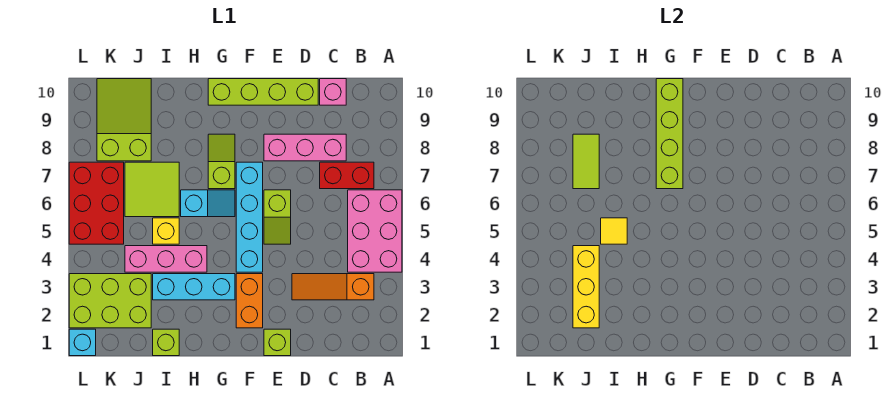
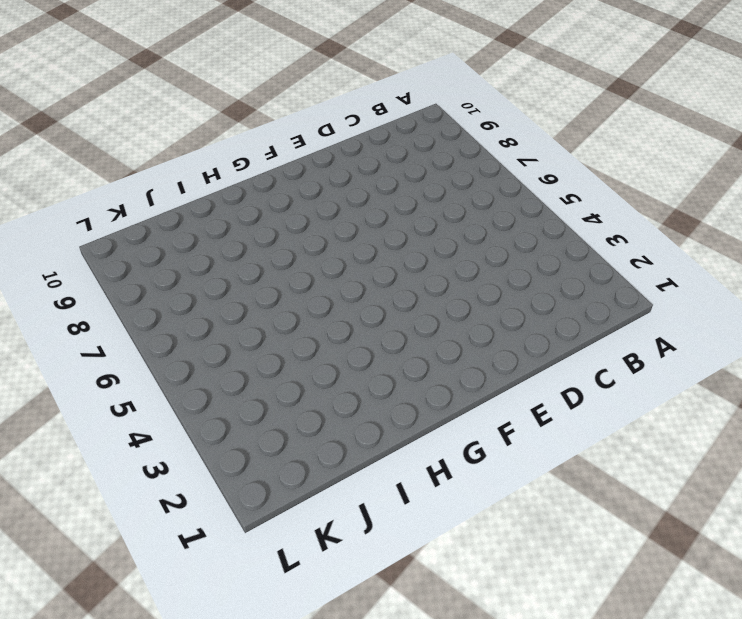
none -> pink 2x3 brick [348,190,402,272]
none -> orange 1x3 slope [292,274,374,300]
none -> red 1x2 brick [320,162,374,189]

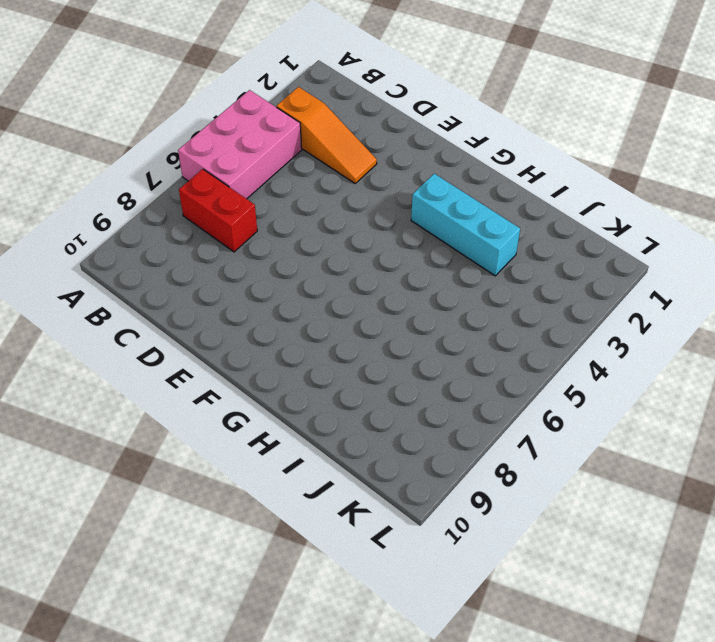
none -> pink 1x3 brick [264,134,346,161]
none -> pink 1x1 brick [320,79,346,105]
none -> lime 1x4 brick [208,79,318,105]

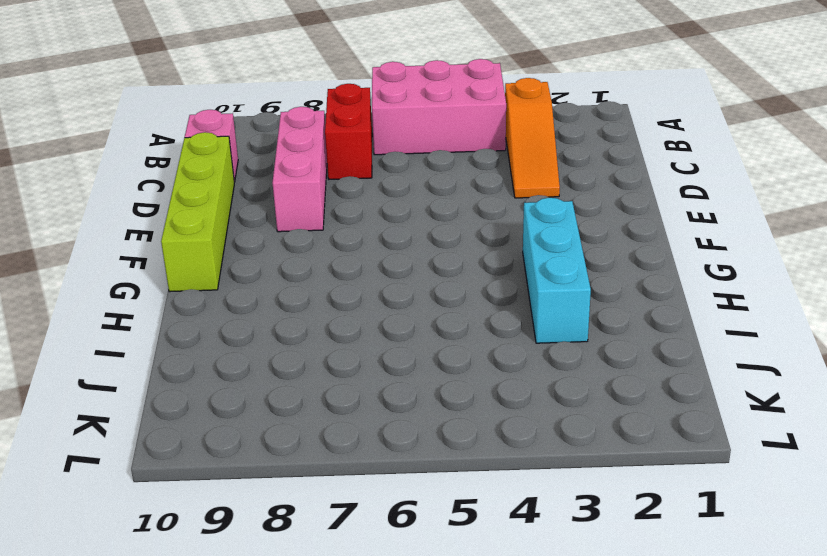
none -> lime 1x1 brick [264,329,291,356]
none -> lime 1x2 slope [264,190,291,244]
none -> orange 1x2 brick [236,274,263,328]

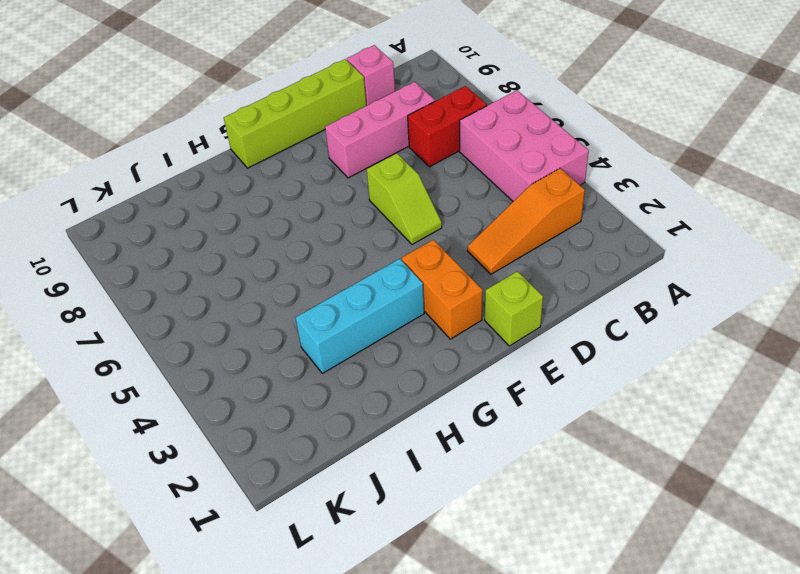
none -> cyan 1x4 brick [236,162,263,272]
none -> cyan 1x2 slope [181,190,235,217]
none -> lime 1x2 slope [208,134,235,189]

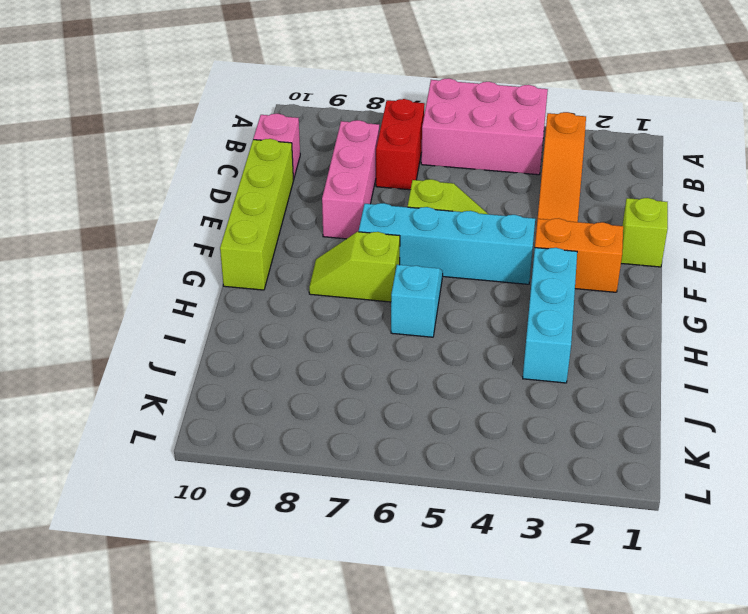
none -> pink 1x3 brick [125,246,207,272]
none -> lime 1x1 brick [153,329,179,356]
none -> yellow 1x1 brick [153,218,179,244]

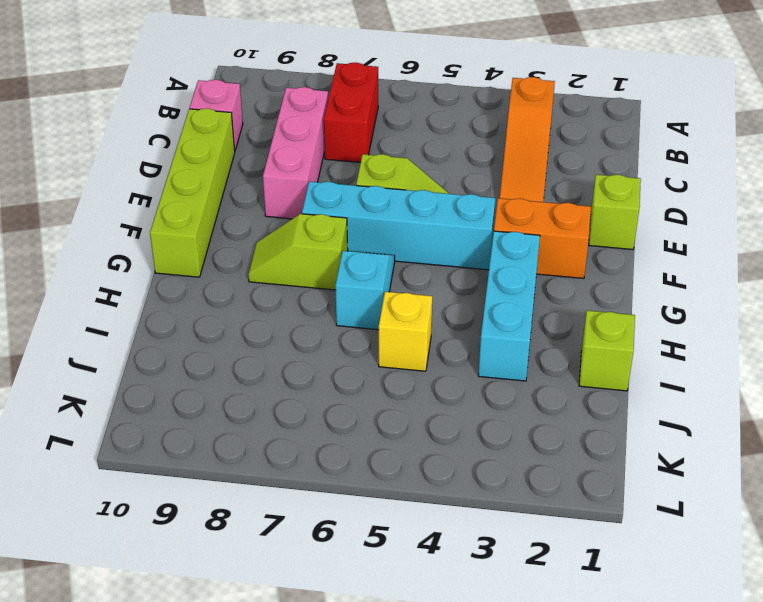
none -> pink 2x3 brick [348,190,402,272]
none -> pink 1x3 brick [125,246,207,272]
none -> lime 2x2 tile [125,162,179,217]

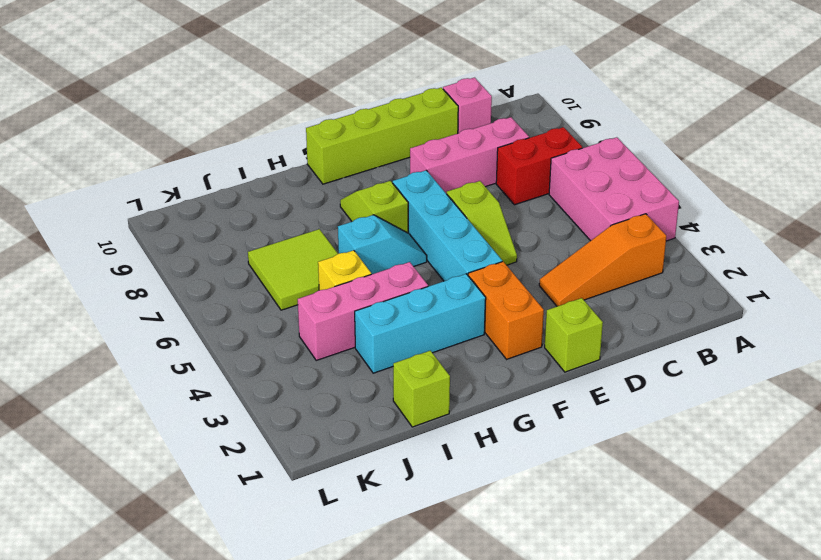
none -> lime 2x3 brick [69,274,151,328]
none -> lime 2x3 slope [97,79,151,161]
none -> red 2x3 brick [69,162,124,244]

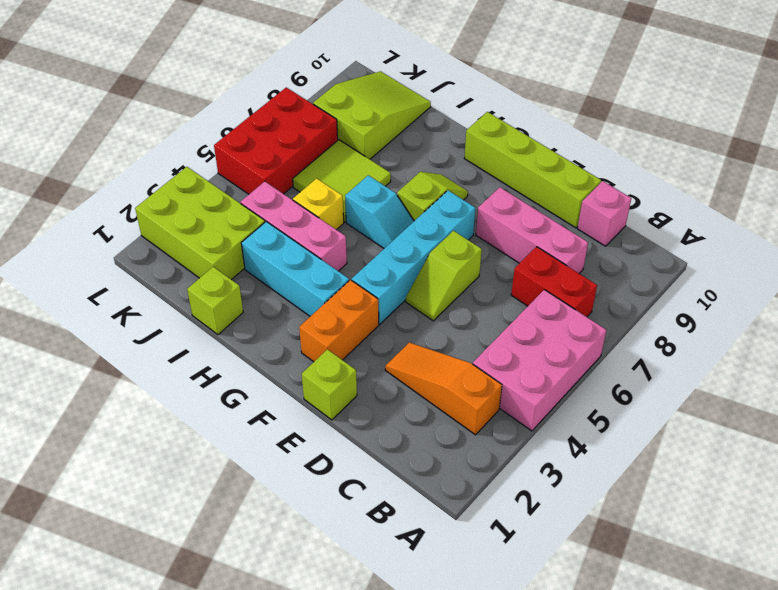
none -> cyan 1x1 brick [69,329,96,356]
none -> lime 1x4 brick [656,79,683,189]
none -> yellow 1x1 tile [601,218,627,244]

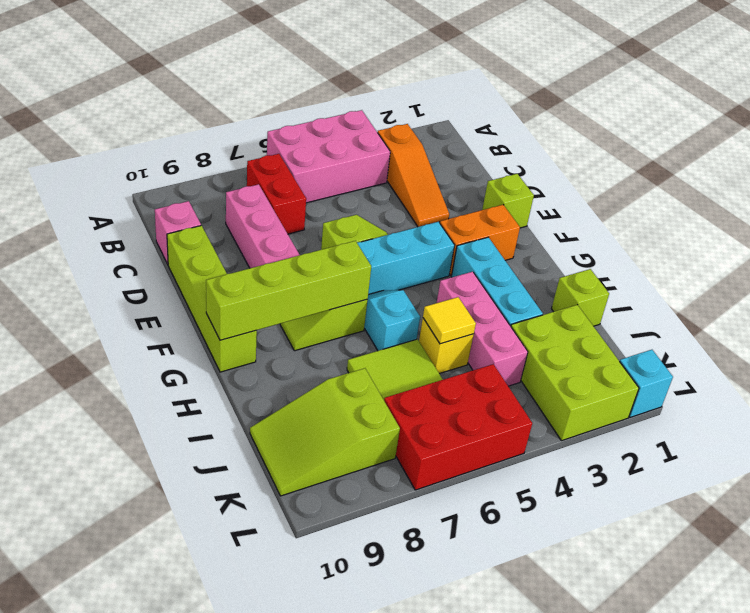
none -> yellow 1x3 brick [573,246,599,328]
none -> lime 1x2 tile [573,134,599,189]

